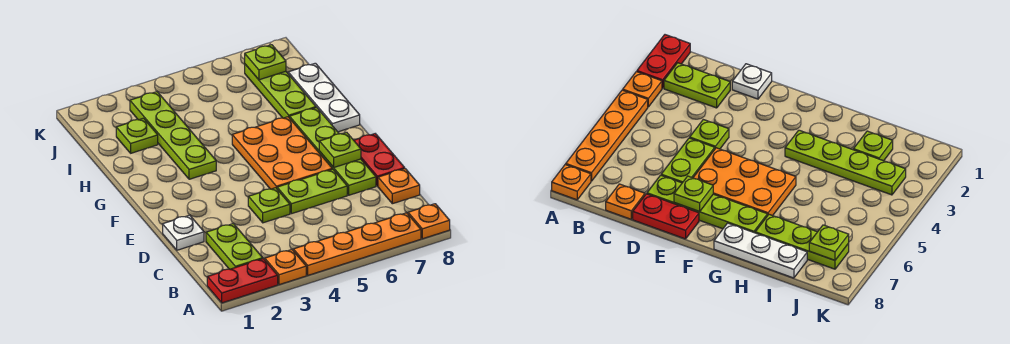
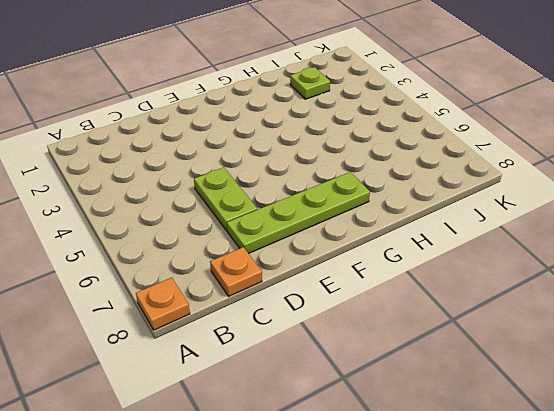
none -> red 1x2 plate [207,259,278,303]
none -> orange 1x1 plate [265,250,306,285]
none -> orange 1x4 plate [293,213,421,275]

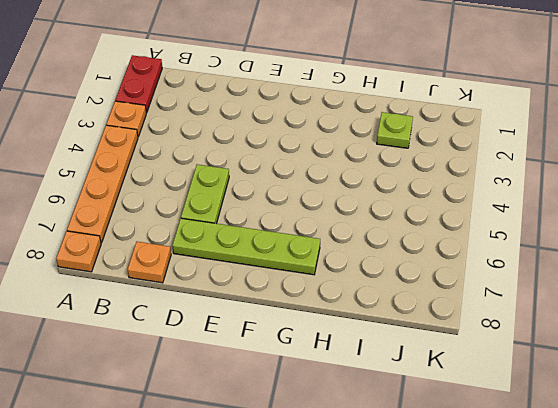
none -> lime 1x2 plate [206,224,263,269]
none -> white 1x1 plate [163,215,204,250]
none -> lime 1x1 plate [248,188,290,223]

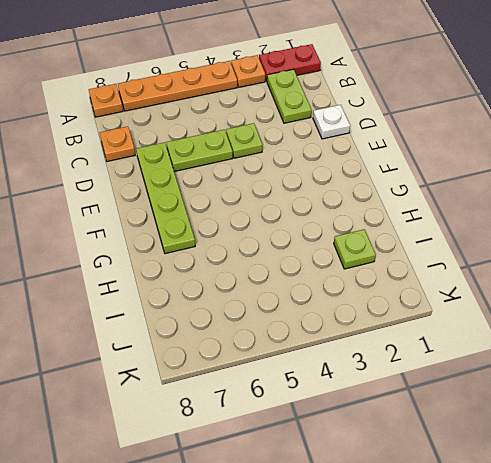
none -> red 1x2 plate [354,134,405,186]
none -> orange 2x3 plate [232,117,332,189]
none -> lime 1x4 plate [130,92,216,179]

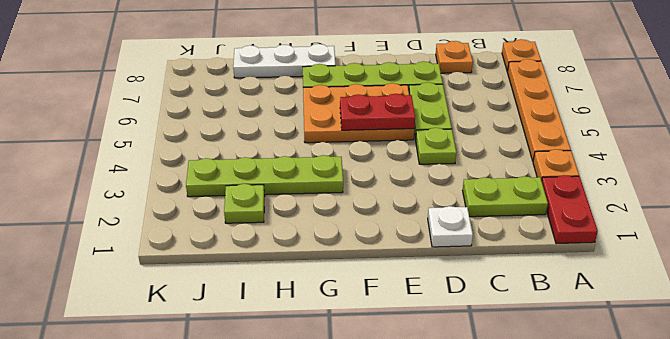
red 1x2 plate [340,94,415,130] -> red 1x2 plate moved to [354,134,405,186]
none -> lime 1x3 plate [245,64,316,118]
none -> lime 1x1 plate [319,132,361,167]
none -> lime 1x1 plate [245,45,286,80]

